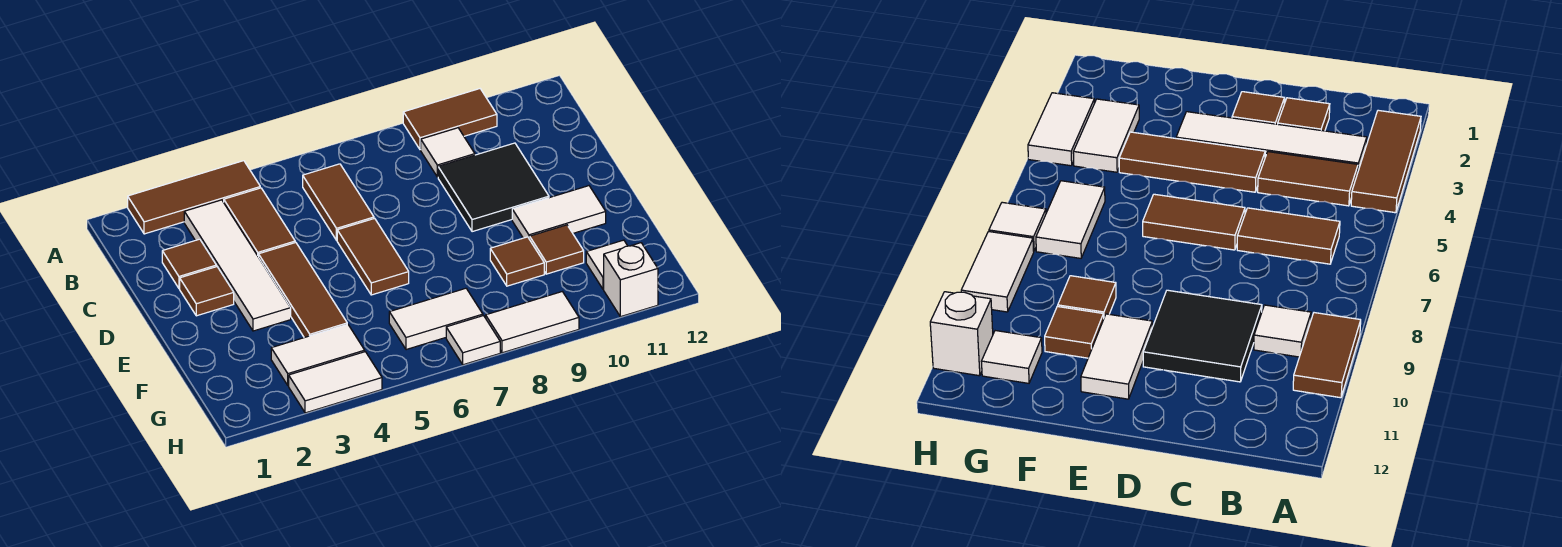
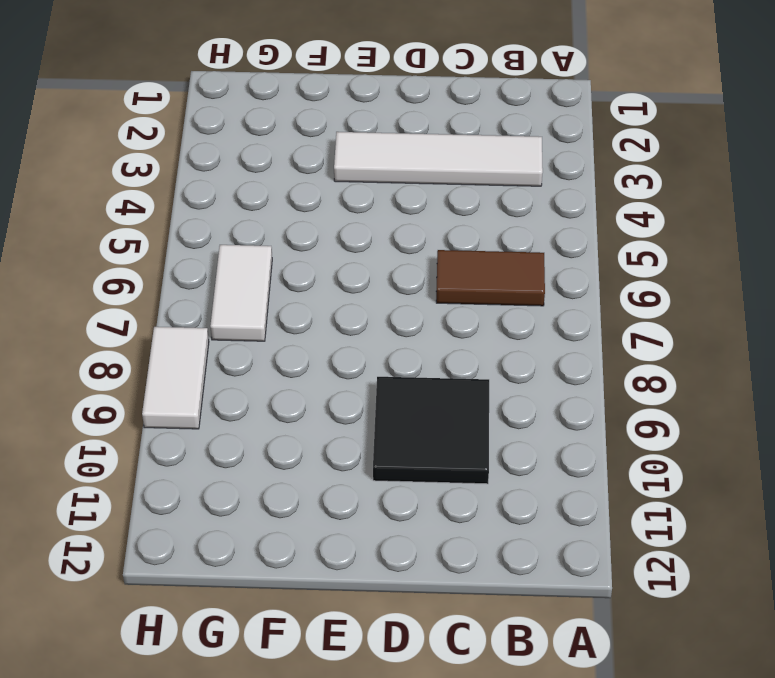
none -> brown 1x3 tile [128,161,260,234]
none -> brown 1x2 tile [403,89,497,150]
none -> brown 1x2 tile [224,188,295,257]

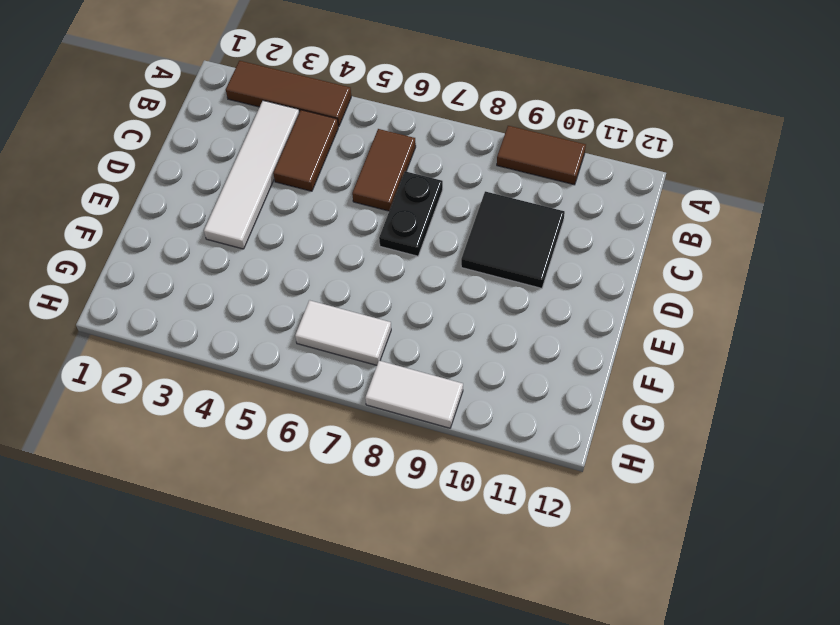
black 1x2 plate [379,171,443,256] -> none
none -> white 1x1 tile [421,128,475,177]
none -> brown 1x1 tile [162,239,216,288]
none -> brown 1x1 tile [180,267,234,316]

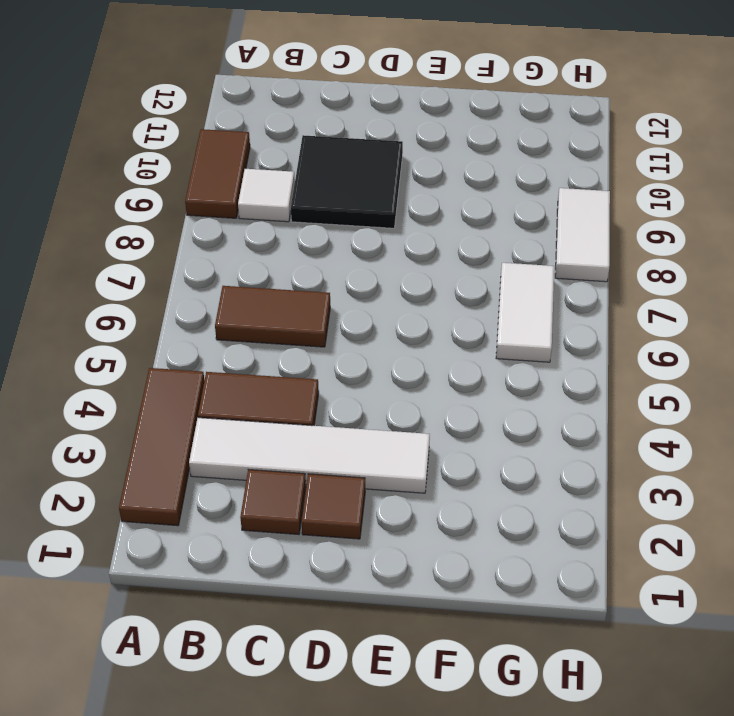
none -> brown 1x3 tile [259,242,347,338]
none -> brown 1x2 tile [337,218,409,295]
none -> white 1x2 tile [512,186,606,239]

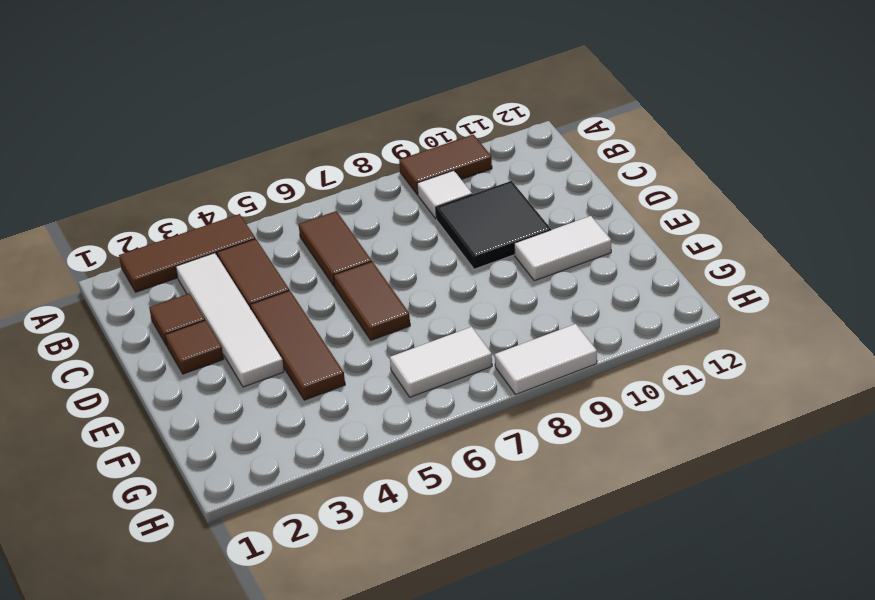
none -> brown 1x1 tile [490,237,544,286]
none -> brown 1x1 tile [530,225,584,274]
none -> white 1x2 tile [271,324,365,386]

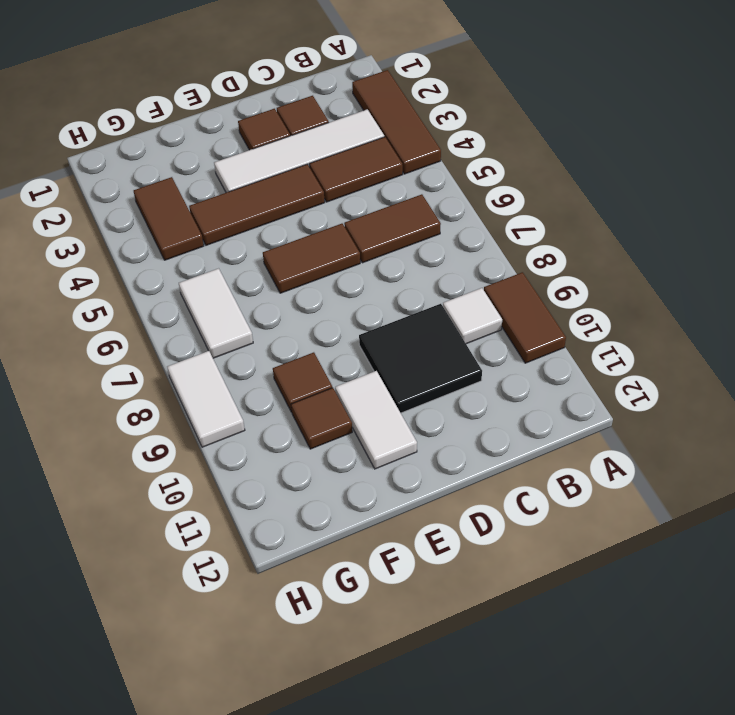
brown 1x2 tile [134,177,204,260] -> white 1x2 tile [271,324,365,386]
none -> white 1x1 tile [586,240,627,289]
none -> white 1x2 tile [289,352,382,413]
none -> white 1x1 tile [446,316,500,365]

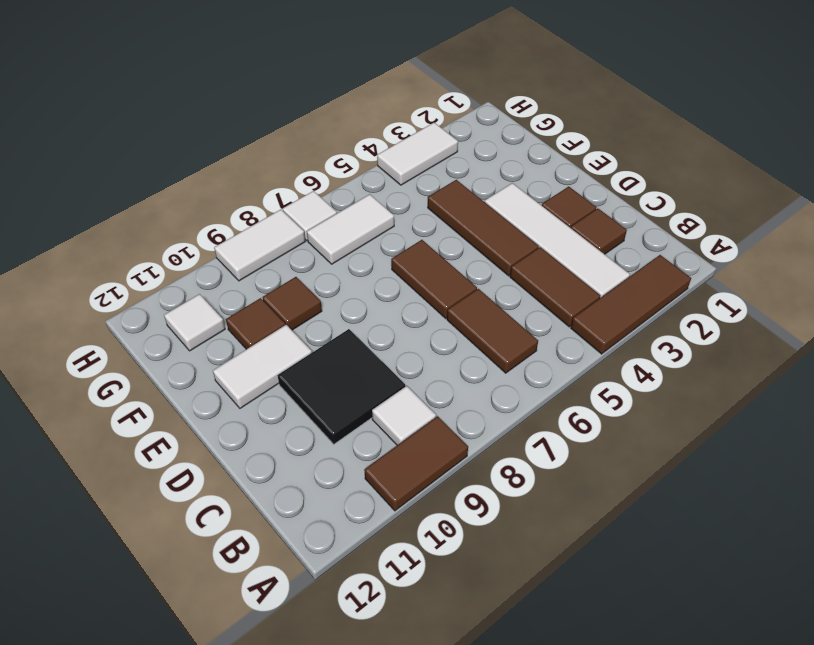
none -> white 1x2 tile [271,324,365,386]
none -> white 1x1 brick [604,243,658,317]

